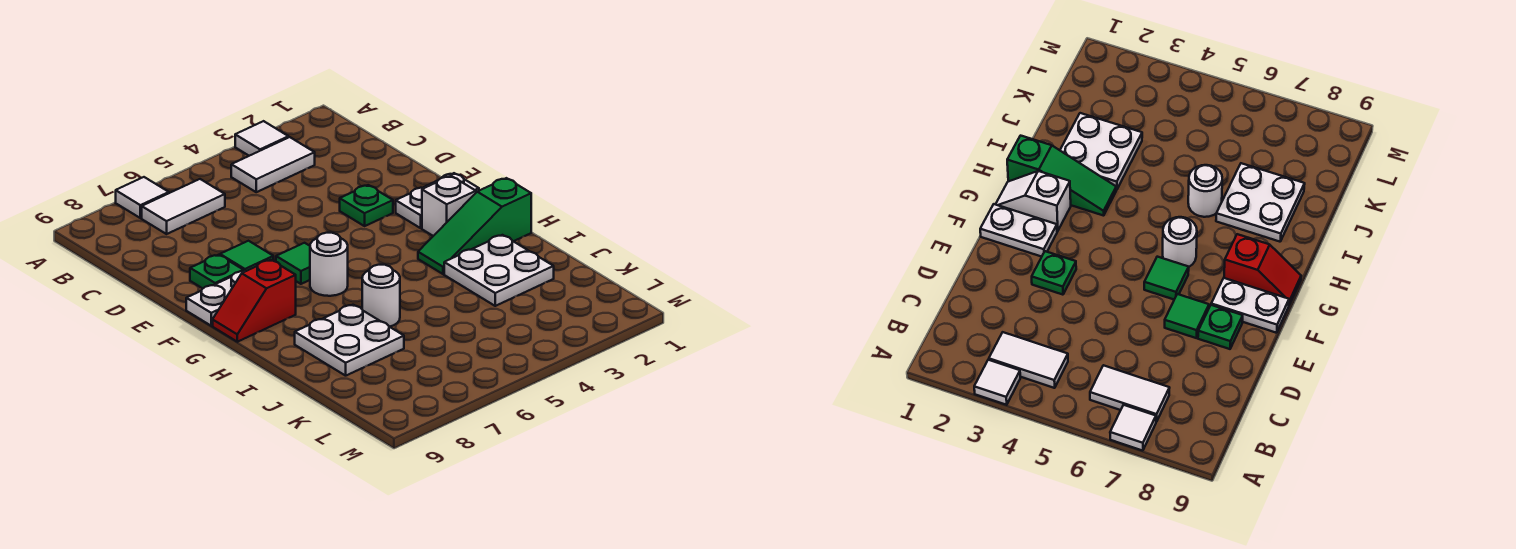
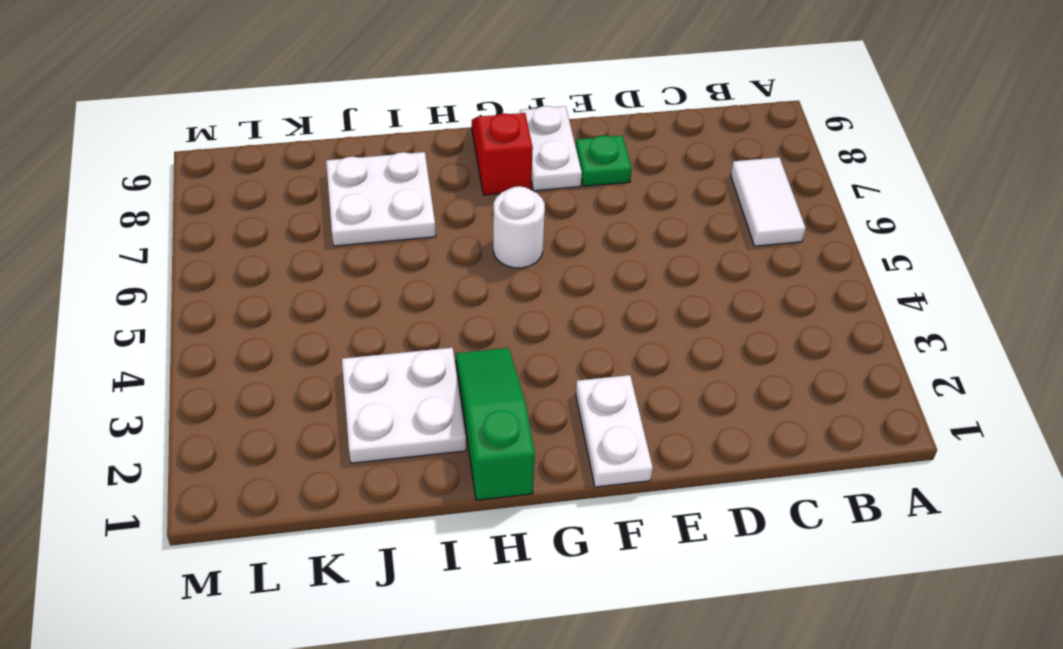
none -> white 1x1 tile [235,121,289,156]
none -> white 1x1 tile [116,177,169,218]
none -> white 1x2 tile [231,137,315,192]

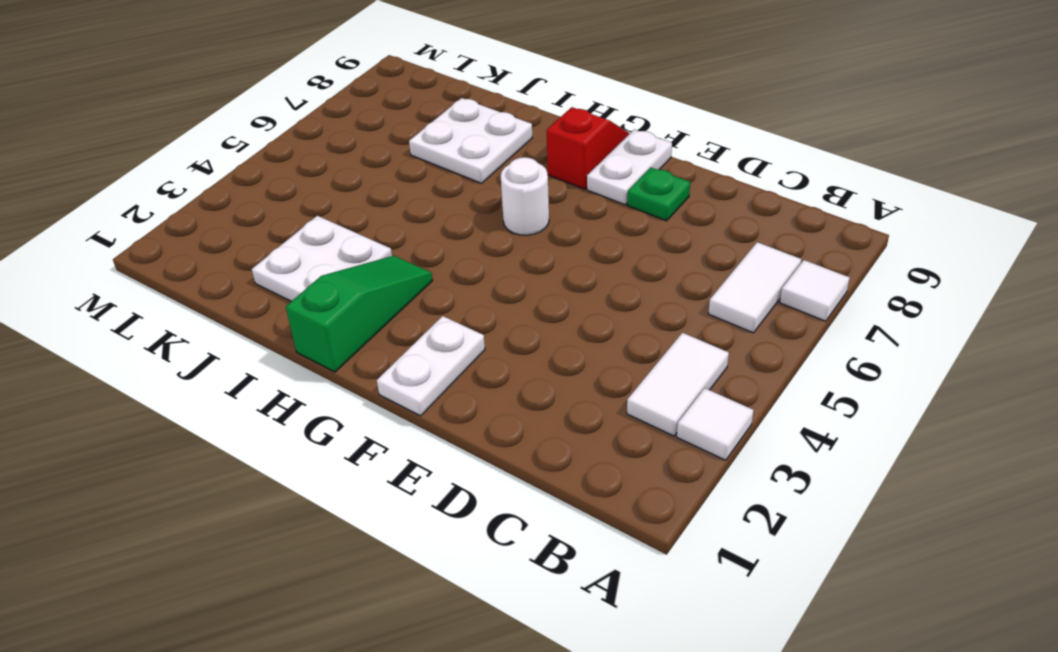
none -> green 1x1 plate [340,185,393,226]
none -> green 1x1 tile [220,241,273,271]
none -> green 1x1 tile [276,243,310,284]

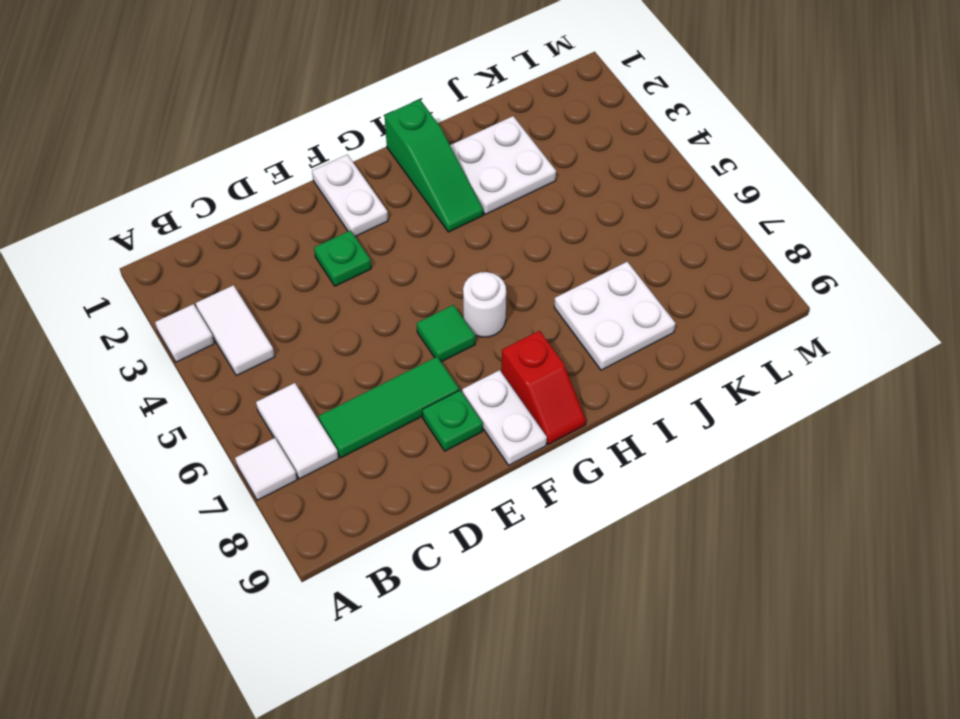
green 1x3 tile [319,357,459,458] -> green 1x1 tile [220,241,273,271]
none -> white 1x2 slope [422,176,477,236]
none -> white 1x1 round brick [362,265,400,327]

